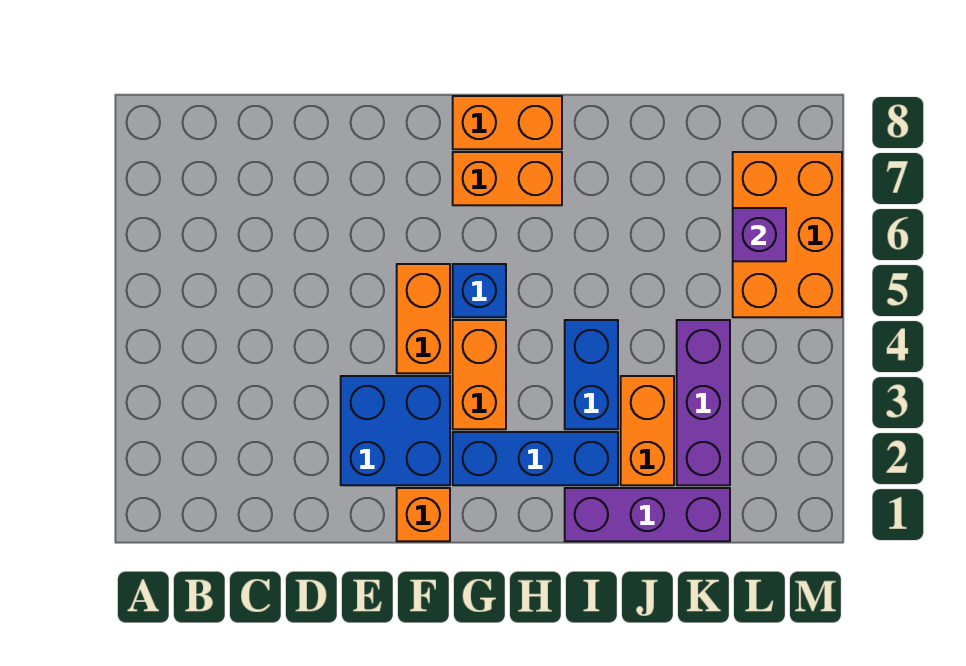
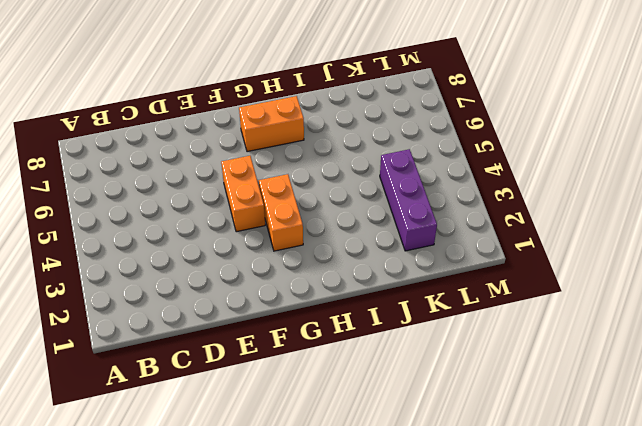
none -> blue 2x2 brick [341,376,450,485]
none -> orange 1x1 brick [397,488,450,541]
none -> blue 1x3 brick [453,432,618,485]

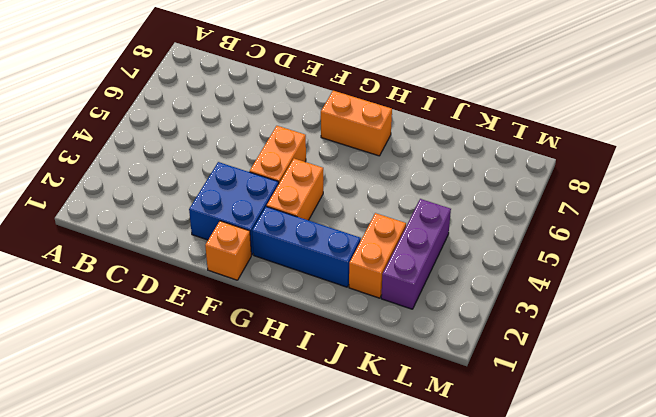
none -> blue 1x1 brick [453,264,506,317]
none -> orange 1x2 brick [453,96,562,149]
none -> purple 1x3 brick [565,488,730,541]

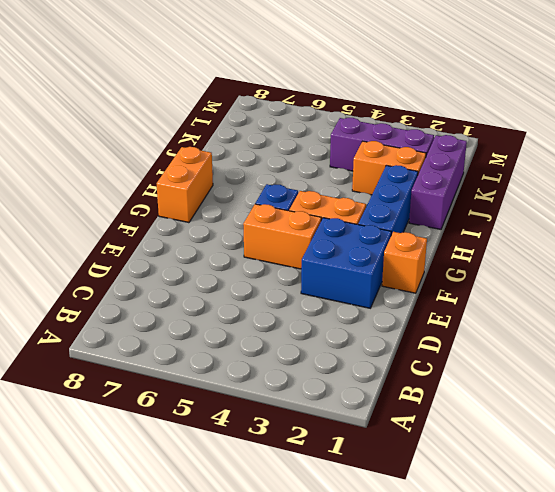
none -> orange 1x2 brick [453,152,562,205]
none -> blue 1x2 brick [565,320,618,429]
none -> orange 2x3 brick [733,152,842,317]

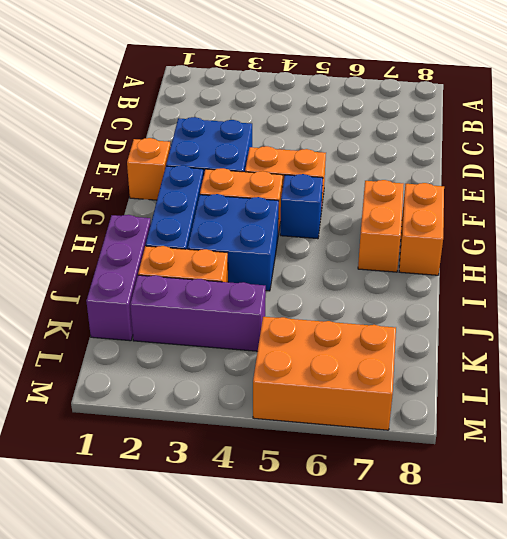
blue 2x2 brick [188,194,279,291] -> blue 1x2 brick [565,320,618,429]
none -> purple 1x1 brick [733,208,786,261]

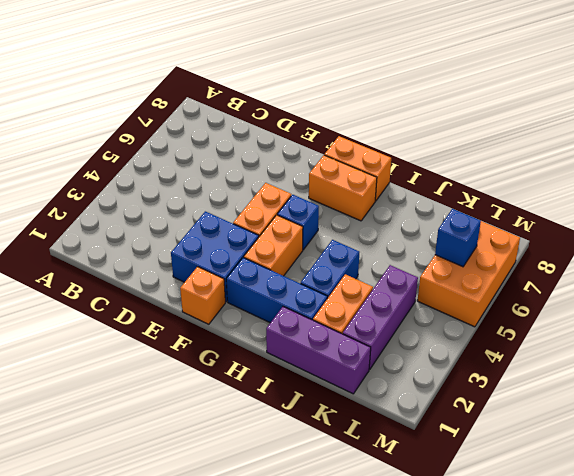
blue 1x1 brick [435,209,481,267] -> purple 1x1 brick [733,208,786,261]

